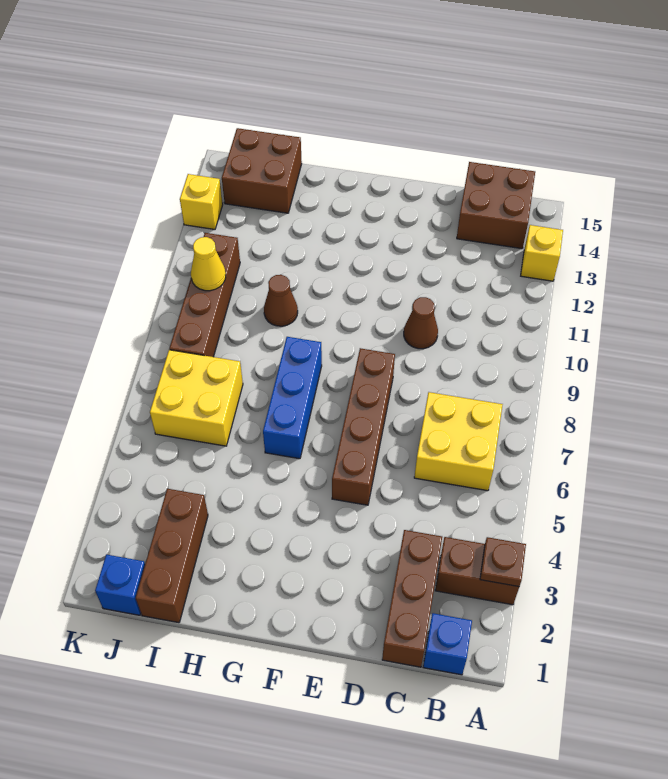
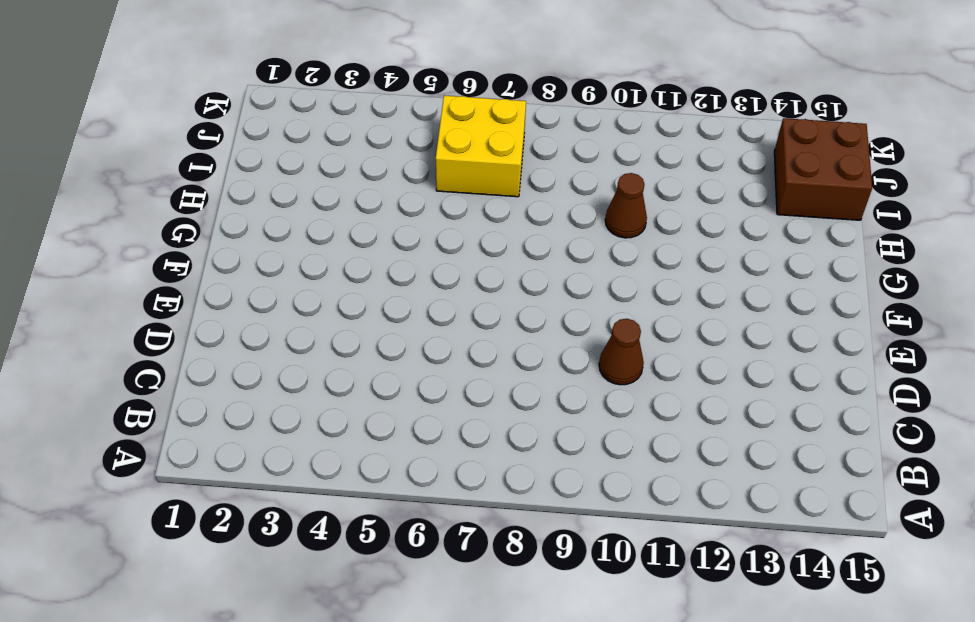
none -> brown 1x2 brick [435,537,519,605]
none -> yellow 1x1 brick [521,225,563,281]
none -> blue 1x1 brick [423,613,472,675]

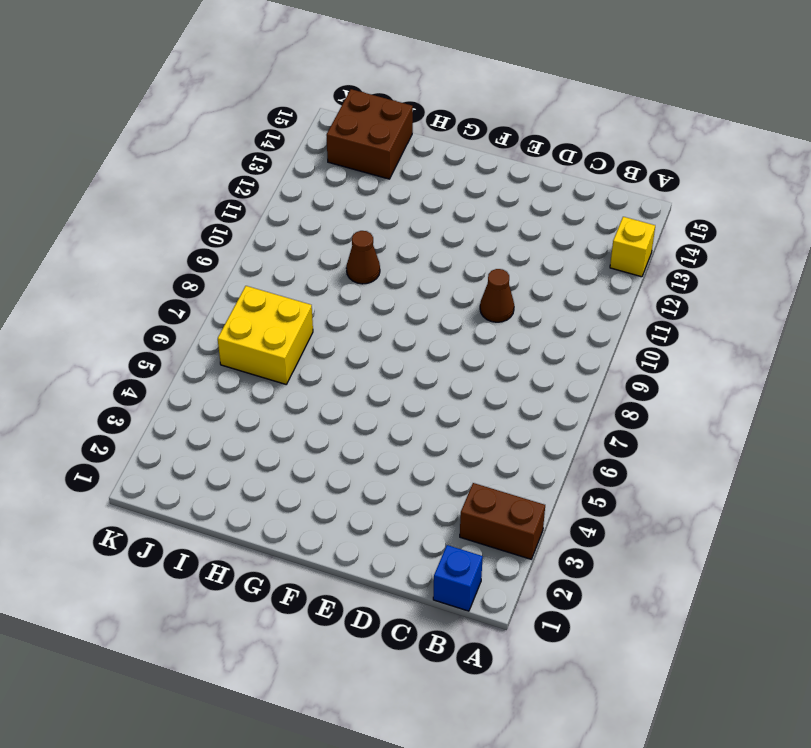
none -> yellow 2x2 brick [414,392,503,491]
none -> brown 2x2 brick [457,162,535,249]
none -> brown 1x3 brick [382,530,442,667]

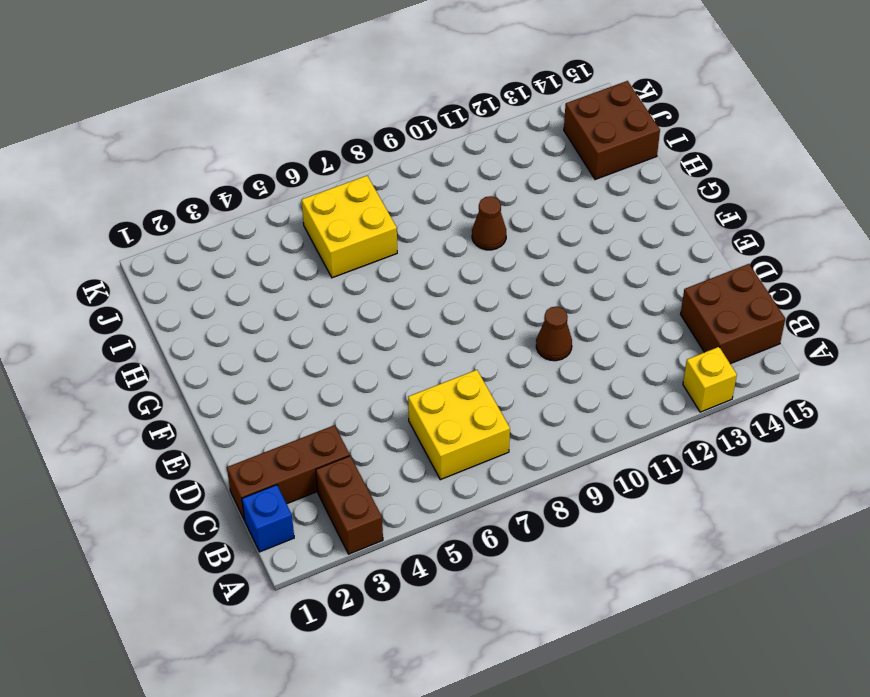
none -> brown 1x4 brick [332,348,395,505]
none -> blue 1x3 brick [263,337,322,459]
none -> brown 1x3 brick [136,489,208,623]

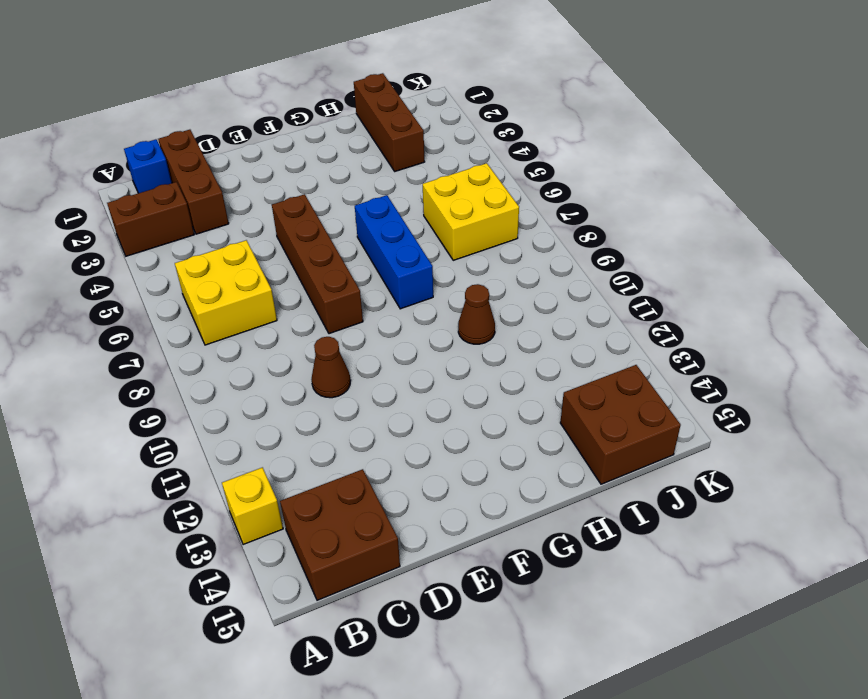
none -> blue 1x1 brick [95,554,145,615]
none -> brown 1x4 brick [169,233,240,357]
none -> yellow 1x1 brick [180,174,223,229]

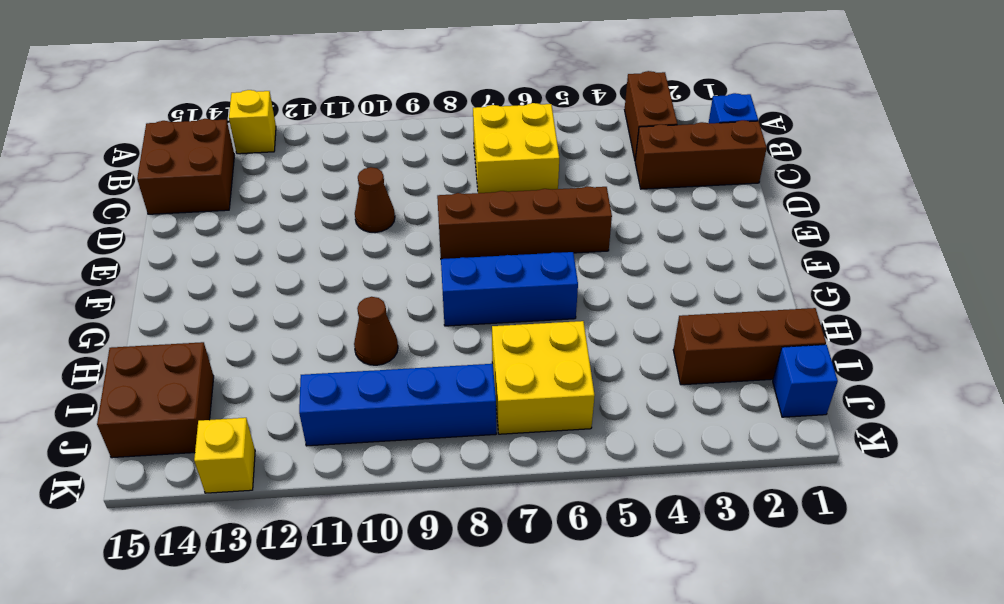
blue 1x4 brick [299,364,496,446] -> brown 1x4 brick [169,233,240,357]
none -> brown 1x1 plate [480,537,526,587]
none -> yellow 1x1 cone [191,237,226,291]

